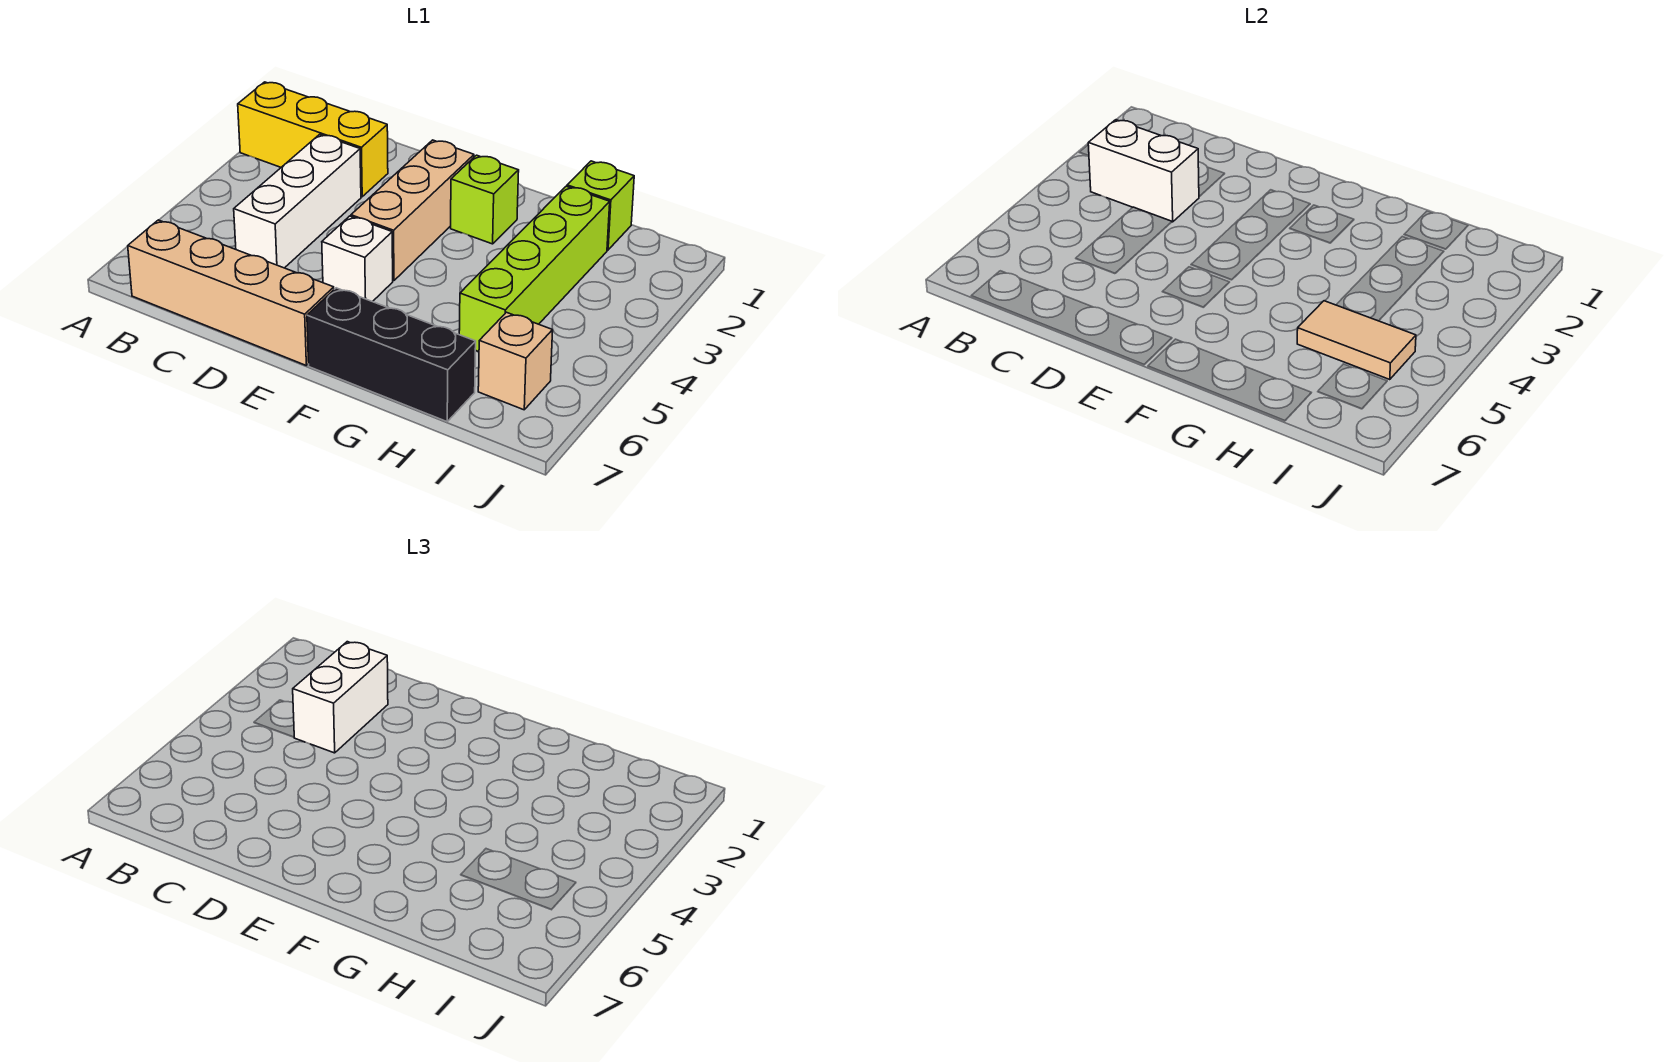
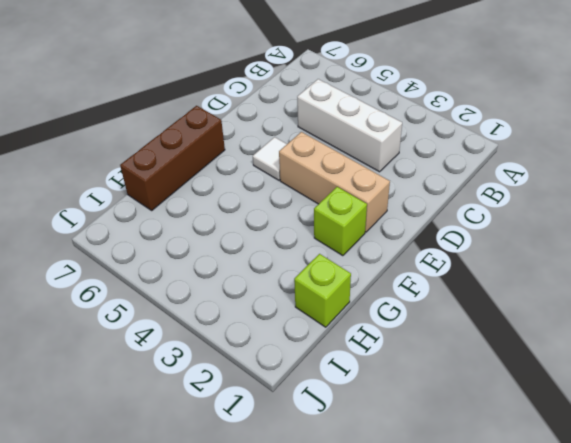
white 1x1 tile [253,137,287,180] -> white 1x1 brick [322,216,393,302]
brown 1x3 brick [120,106,225,210] -> black 1x3 brick [307,288,476,422]
none -> yellow 1x3 brick [238,82,388,197]
none -> tan 1x4 brick [128,220,334,365]
none -> lime 1x4 brick [459,186,610,352]

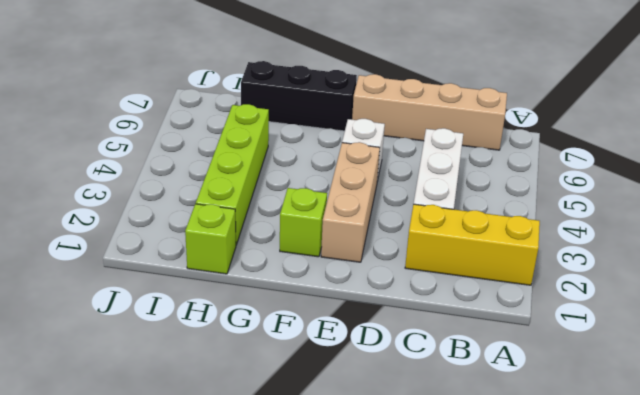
none -> tan 1x1 brick [478,312,553,410]
none -> white 1x2 brick [1088,120,1199,222]
none -> tan 1x2 tile [1297,301,1416,380]

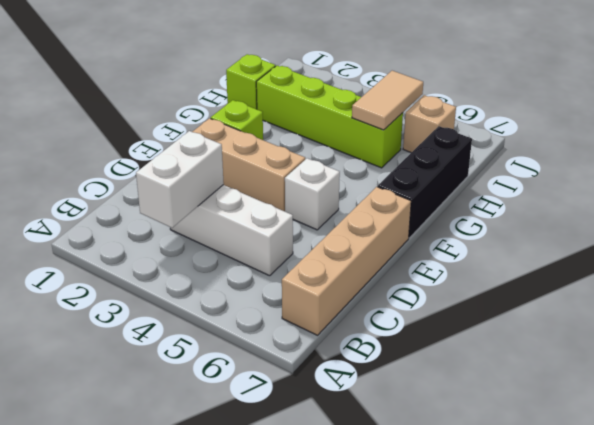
none -> yellow 1x3 brick [238,82,388,197]
none -> white 1x2 brick [293,642,388,753]

